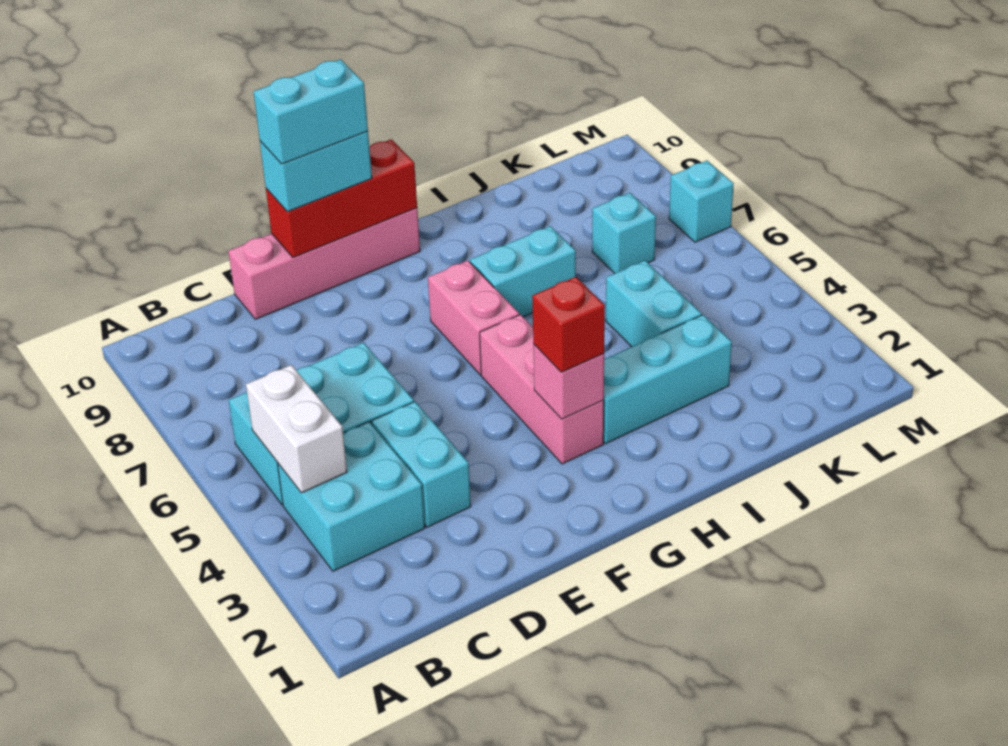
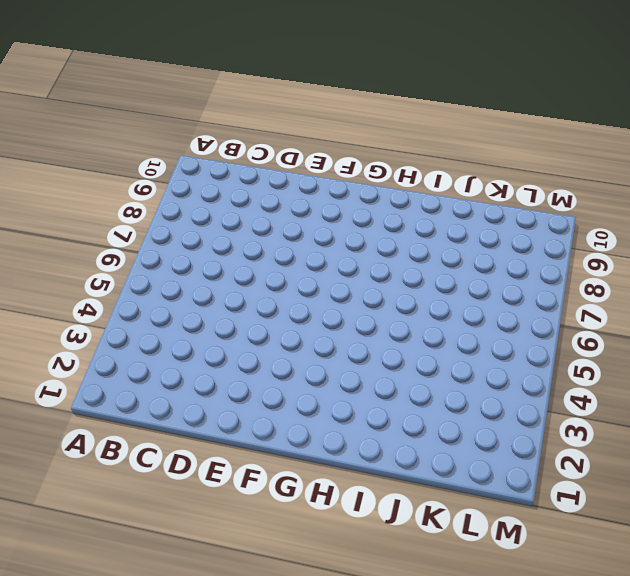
none -> cyan 2x2 brick [277,422,425,571]
none -> cyan 2x3 brick [229,343,414,505]
none -> cyan 1x2 brick [372,402,471,527]

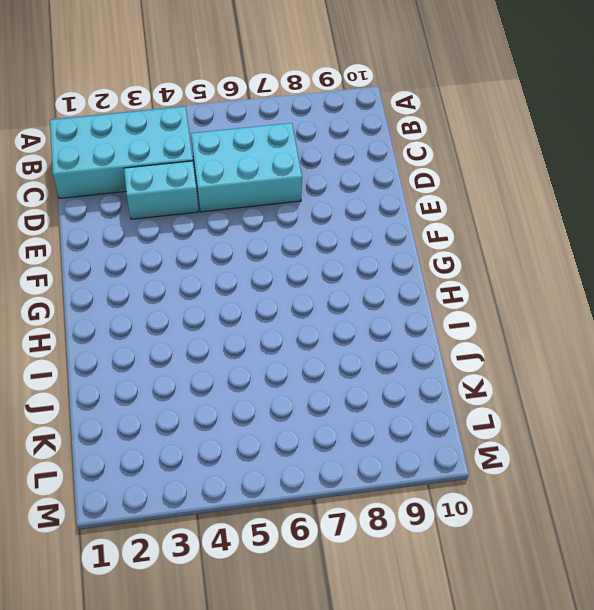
cyan 2x4 brick [50,107,193,198] -> cyan 2x2 brick [277,422,425,571]
cyan 2x3 brick [191,123,302,212] -> cyan 2x3 brick turned to [229,343,414,505]
none -> pink 1x4 brick [228,208,420,319]
none -> pink 1x3 brick [480,315,604,464]
none -> pink 1x2 brick [428,261,519,375]

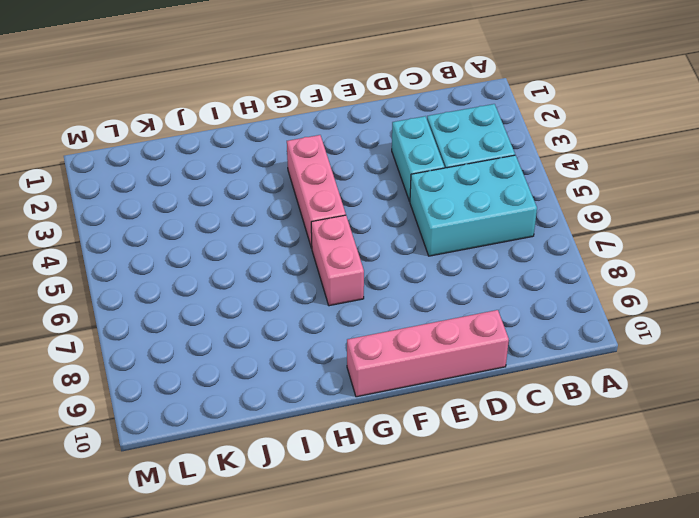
none -> cyan 1x3 brick [603,315,732,444]
none -> cyan 1x2 brick [470,226,576,317]
none -> cyan 1x2 brick [606,261,702,347]

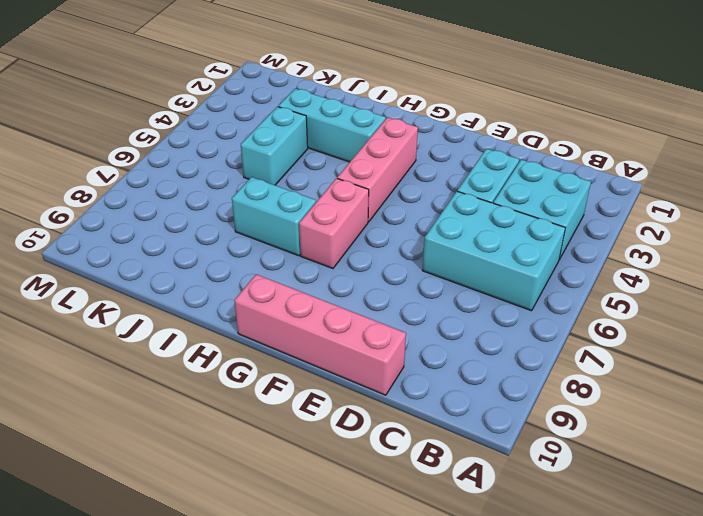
none -> cyan 1x1 brick [592,193,656,273]
none -> cyan 1x1 brick [669,161,734,242]
none -> white 1x2 brick [246,365,347,493]

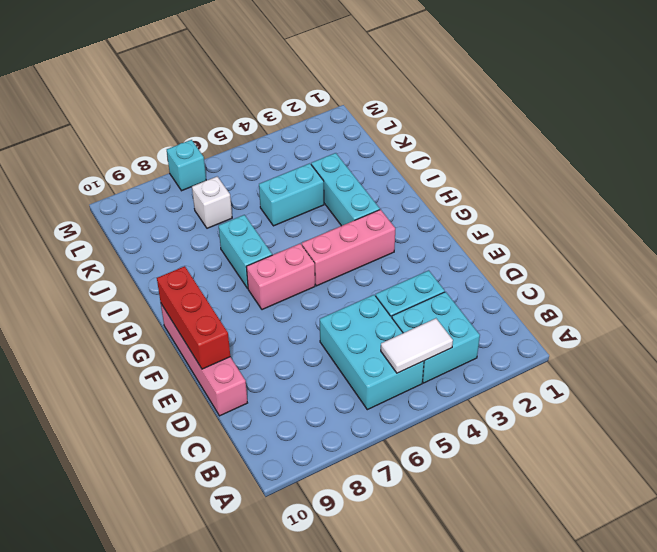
white 1x2 tile [381,318,453,373] -> white 1x2 brick [246,365,347,493]
white 1x1 brick [192,177,232,228] -> cyan 1x1 brick [592,193,656,273]
none -> pink 1x1 brick [533,344,604,419]
none -> cyan 1x2 brick [260,131,372,212]
none -> red 1x1 brick [532,277,605,372]

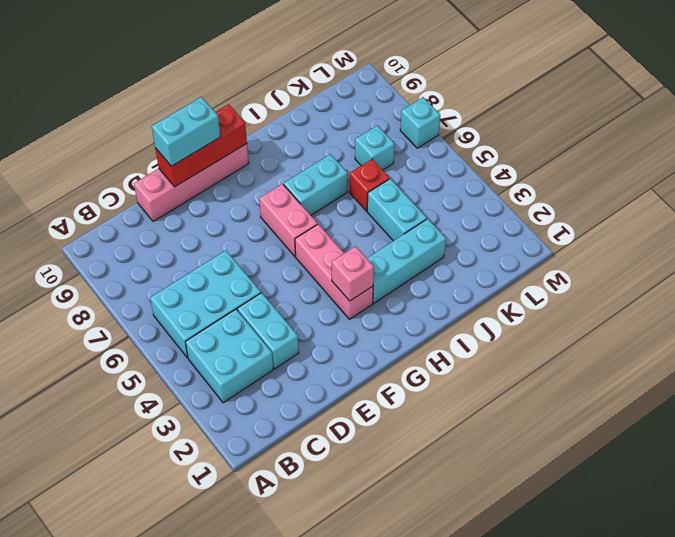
red 1x1 brick [349,159,389,211] -> red 1x1 brick moved to [532,277,605,372]
none -> white 1x2 brick [246,365,347,493]
none -> cyan 1x2 brick [254,59,368,164]

